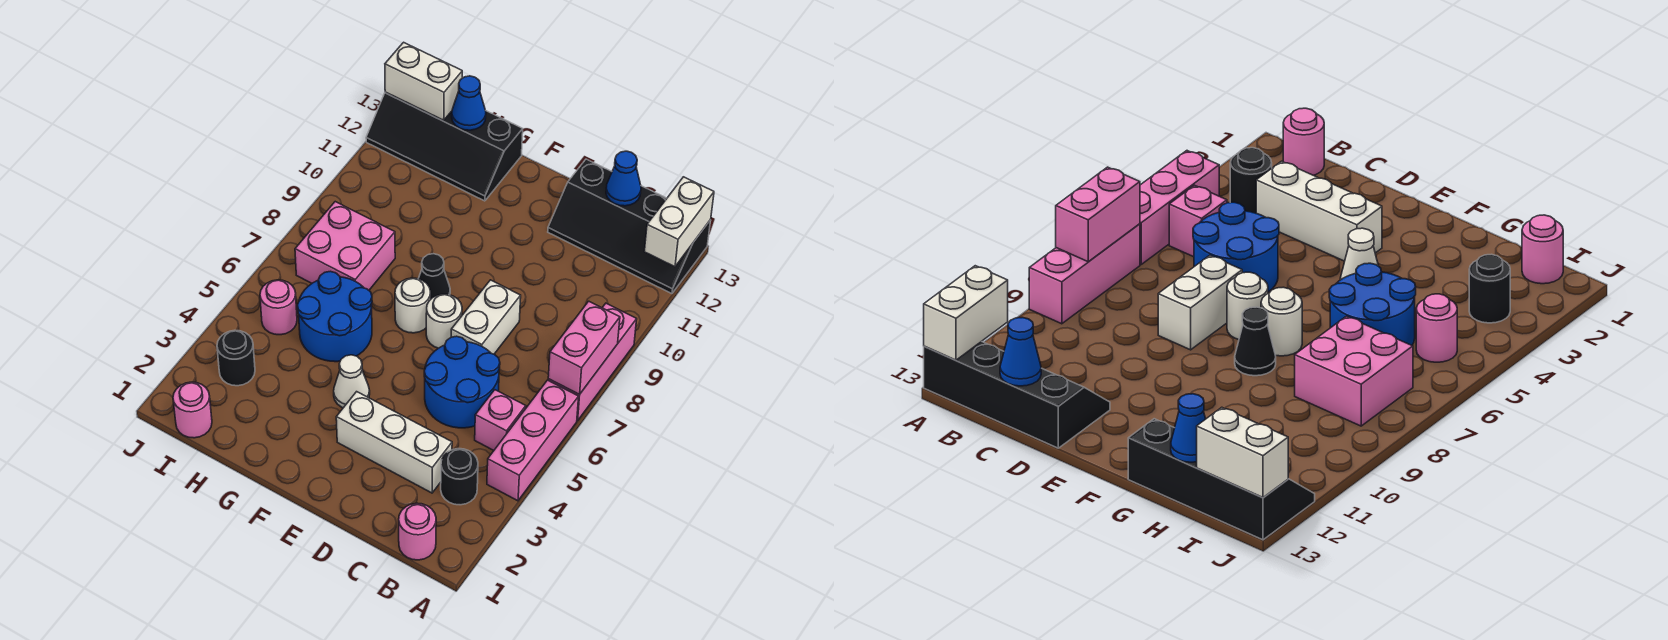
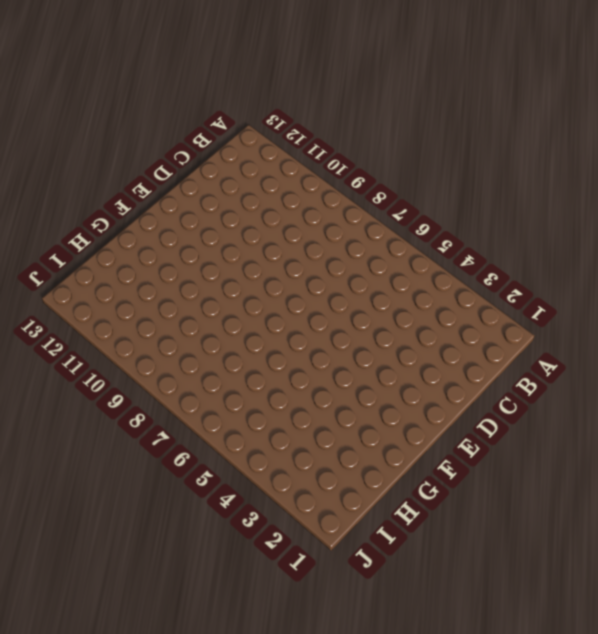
none -> pink 1x3 brick [487,380,579,501]
none -> pink 1x3 brick [548,303,637,421]
none -> black 2x4 slope [548,159,711,294]

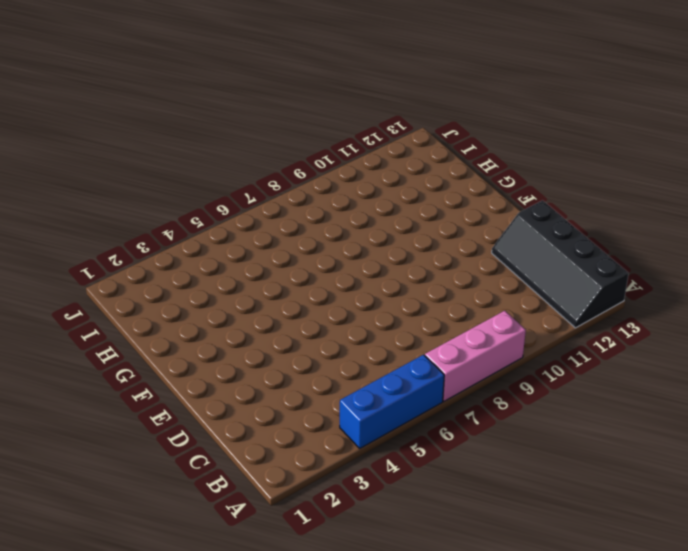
blue 1x3 brick [340,355,444,448] -> pink 1x3 brick [487,380,579,501]
none -> pink 1x1 round brick [399,503,436,560]
none -> black 1x1 round brick [441,449,478,505]
none -> pink 1x1 brick [475,390,526,450]

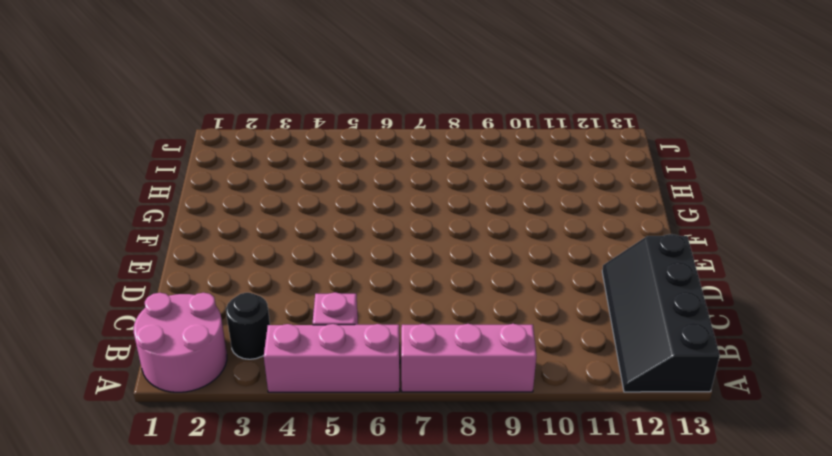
pink 2x2 round brick [133,293,227,392] -> pink 1x1 round brick [399,503,436,560]
none -> white 1x3 brick [336,392,452,493]
none -> blue 2x2 round brick [424,336,500,428]
none -> white 1x2 brick [451,280,521,354]

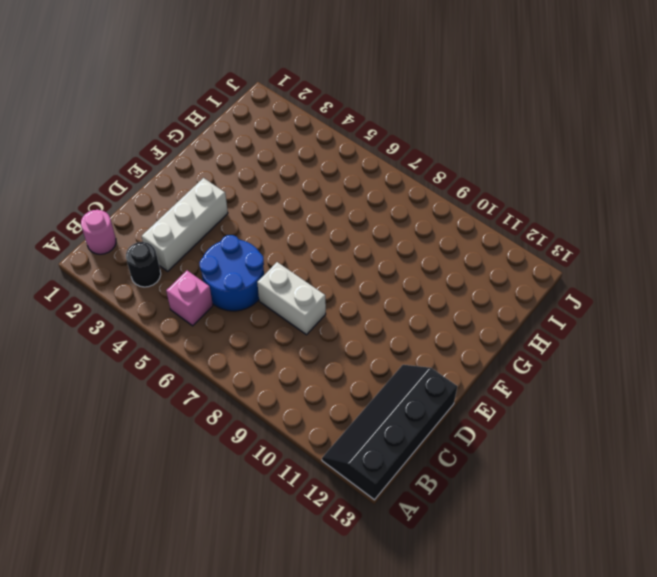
none -> pink 1x3 brick [487,380,579,501]
none -> pink 1x3 brick [548,303,637,421]
none -> white 1x1 round brick [426,294,462,348]

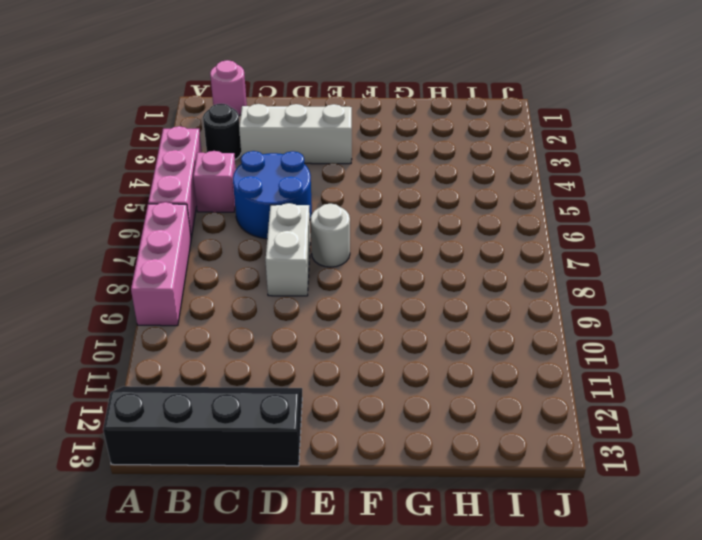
none -> white 1x1 cone [334,355,370,408]
none -> white 1x1 round brick [395,278,431,333]
none -> black 1x1 cone [418,254,450,299]

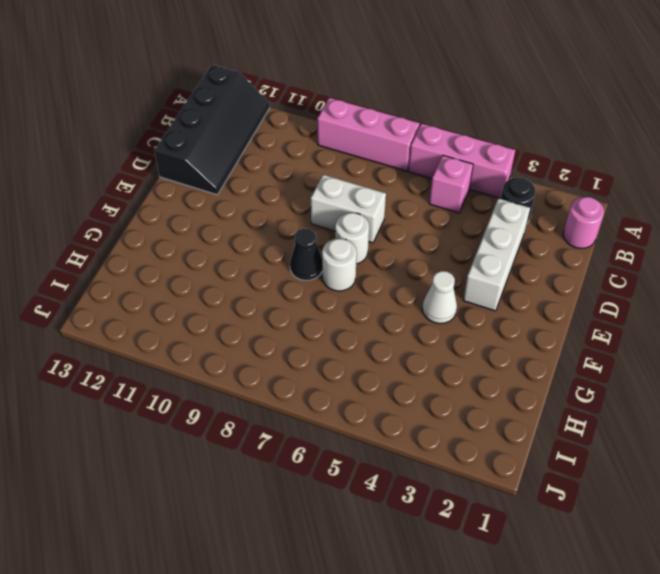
none -> blue 2x2 round brick [424,336,500,428]
none -> blue 2x2 round brick [297,271,372,362]
none -> black 2x4 slope [366,92,523,201]

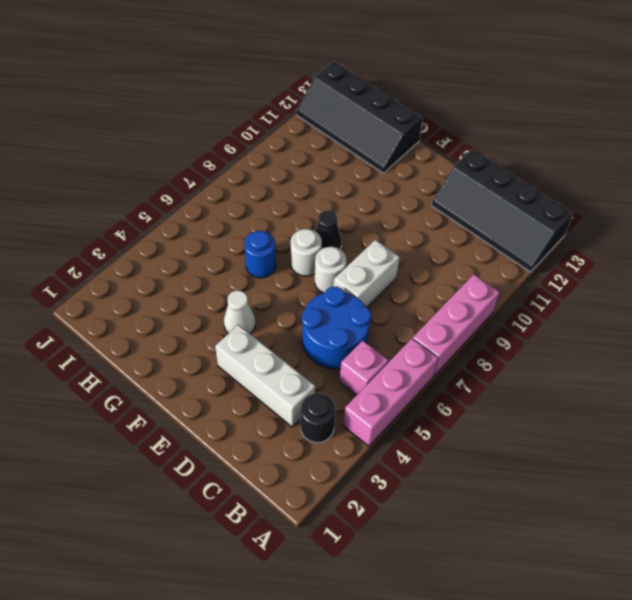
blue 1x1 round brick [244,231,276,278] -> blue 2x2 round brick [297,271,372,362]
none -> pink 1x1 round brick [399,503,436,560]
none -> pink 2x2 brick [295,202,395,290]
none -> pink 1x1 round brick [173,382,212,438]

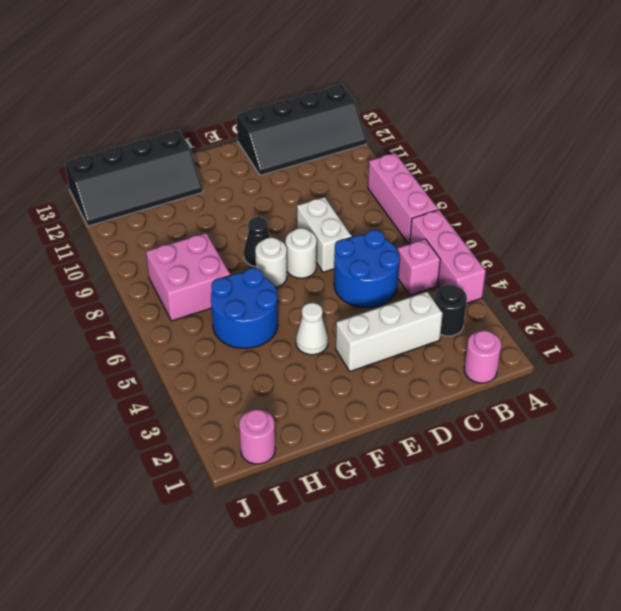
none -> black 1x1 round brick [217,330,255,386]
none -> pink 1x1 round brick [260,280,297,335]
none -> pink 1x2 brick [548,301,620,395]

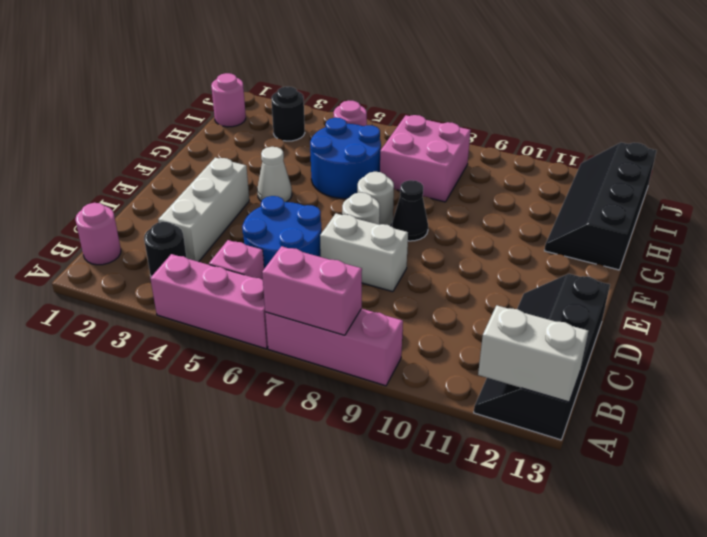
none -> blue 1x1 cone [606,151,641,206]
none -> blue 1x1 cone [452,76,486,130]
none -> white 1x2 brick [385,42,462,120]

